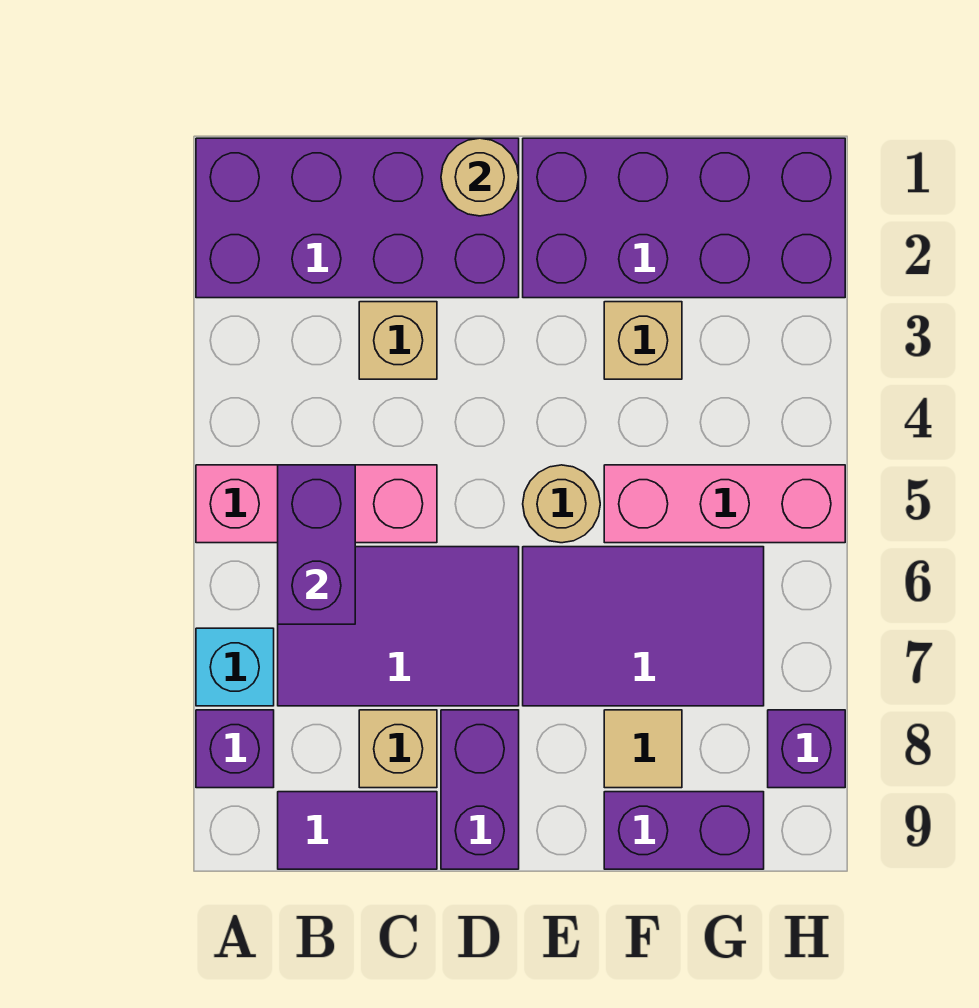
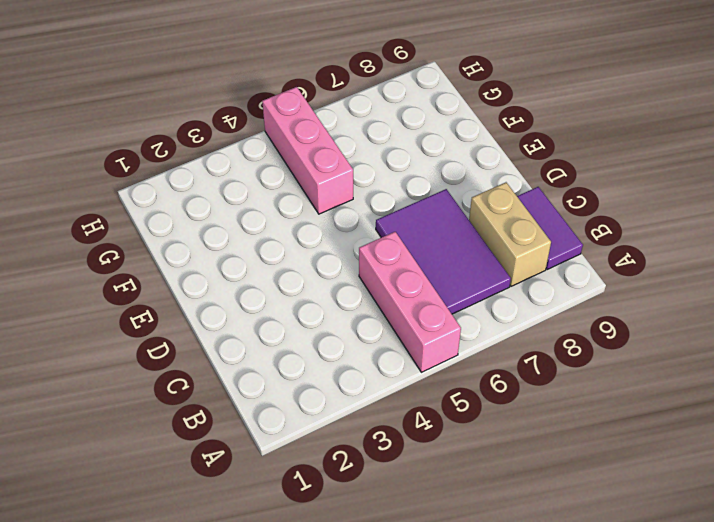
tan 1x2 brick [469,182,551,286] -> tan 1x1 brick [359,710,437,788]
none -> purple 2x4 brick [196,138,519,298]
none -> cyan 1x1 brick [196,628,274,706]
none -> purple 1x1 brick [196,710,274,788]

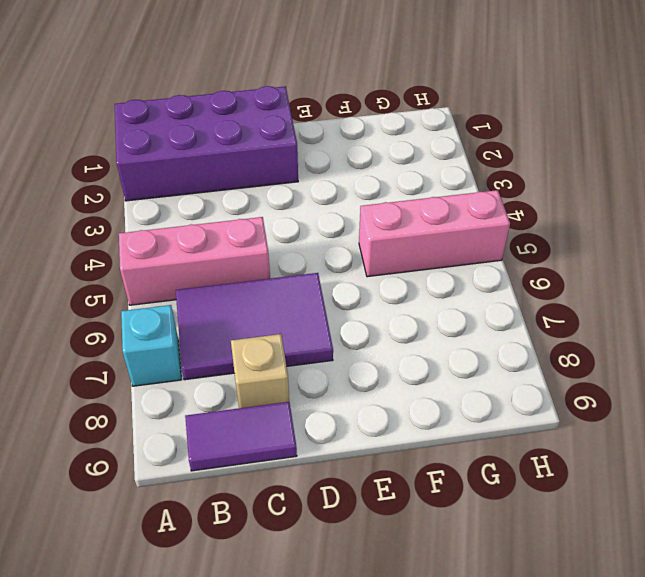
none -> purple 1x1 brick [196,710,274,788]
none -> tan 1x1 brick [359,302,437,379]
none -> purple 1x2 brick [441,710,519,869]

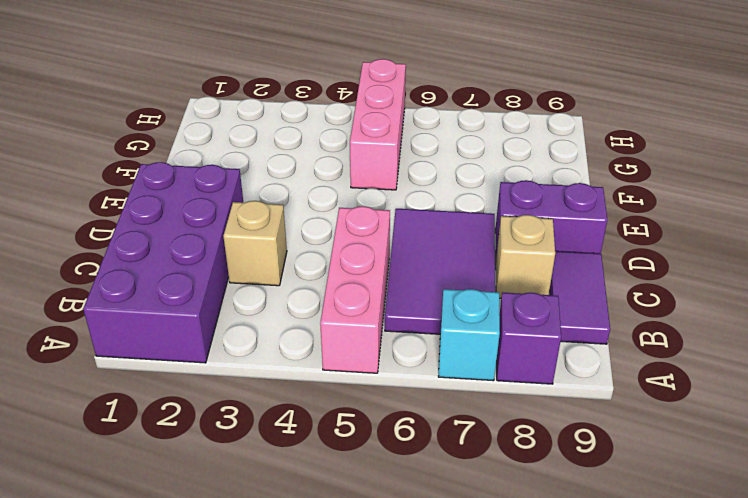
none -> purple 2x4 brick [523,138,845,298]
none -> tan 1x1 round brick [523,465,600,543]
none -> purple 2x3 tile [523,547,764,706]

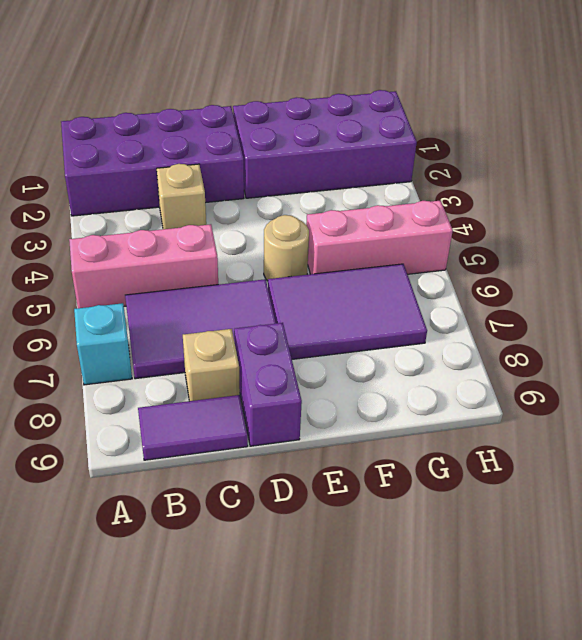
none -> purple 1x1 brick [196,710,274,788]
none -> tan 1x1 brick [604,302,682,379]
none -> tan 1x1 tile [604,710,682,788]

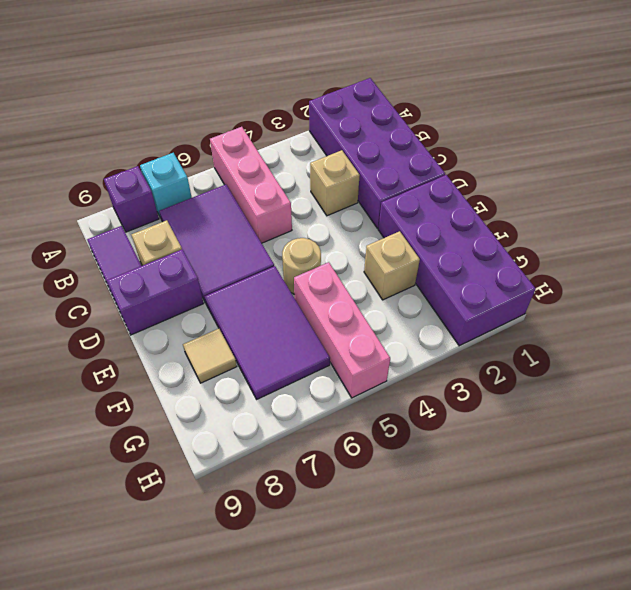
none -> purple 1x2 brick [604,792,764,869]
none -> purple 1x1 brick [768,710,845,788]
none -> purple 1x2 brick [278,465,355,624]

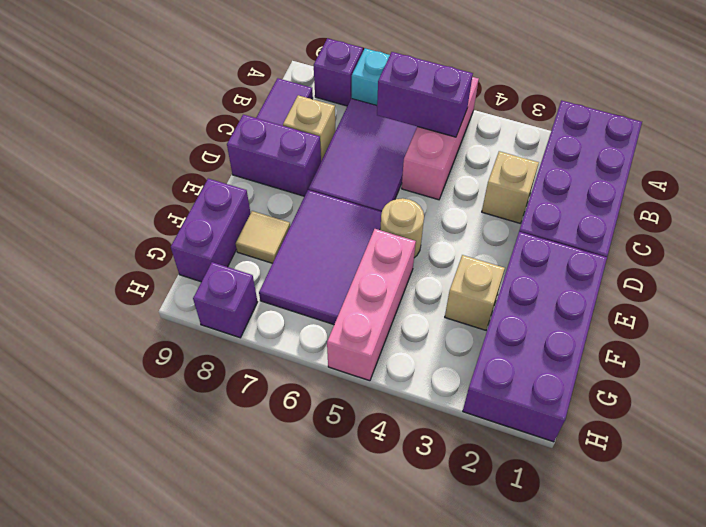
none -> tan 1x1 round brick [441,138,519,216]

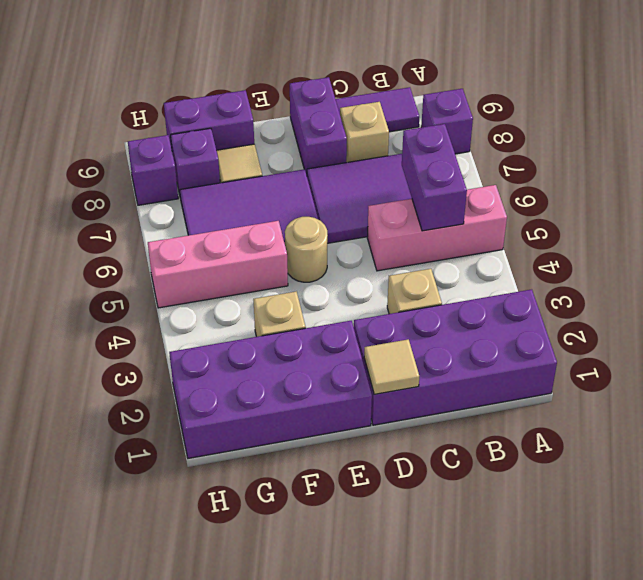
tan 1x1 tile [364,339,419,394] -> tan 1x1 round brick [441,138,519,216]
purple 1x1 brick [171,128,220,195] -> none
none -> cyan 1x1 brick [196,628,274,706]

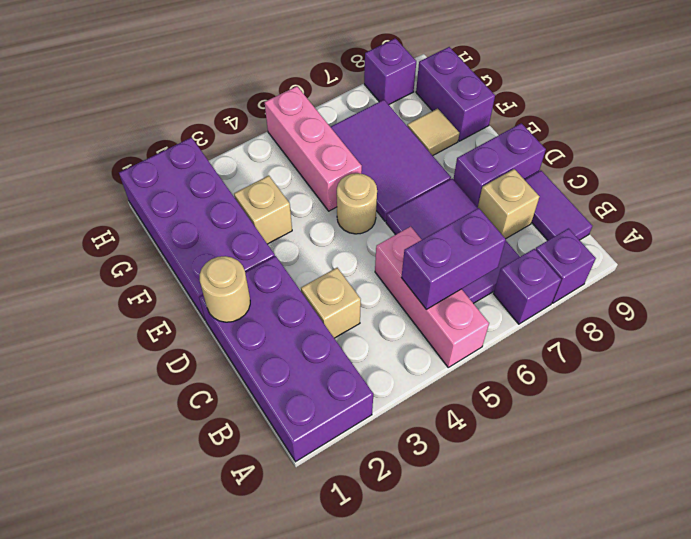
purple 1x1 brick [494,249,561,324] -> cyan 1x1 brick [196,628,274,706]

